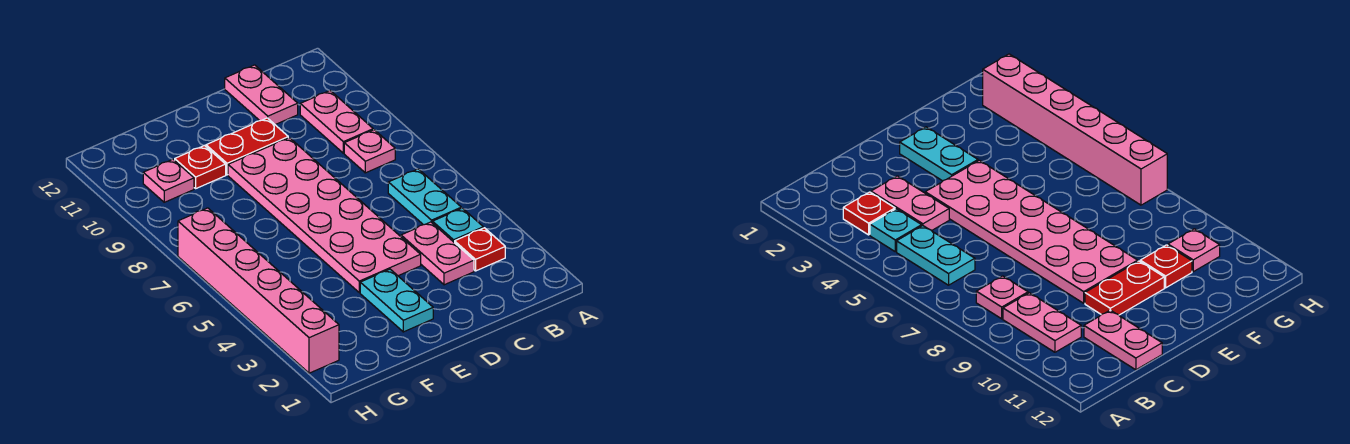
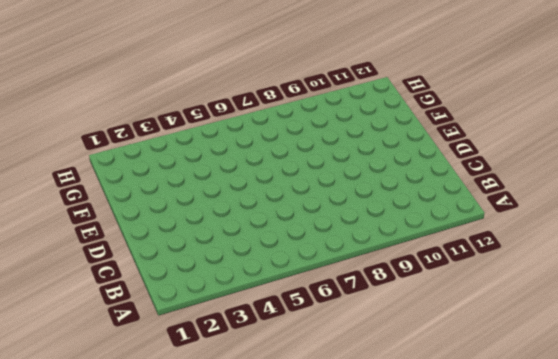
none -> red 1x1 plate [455,228,505,271]
none -> cyan 1x1 plate [433,208,483,243]
none -> cyan 1x2 plate [388,169,461,225]

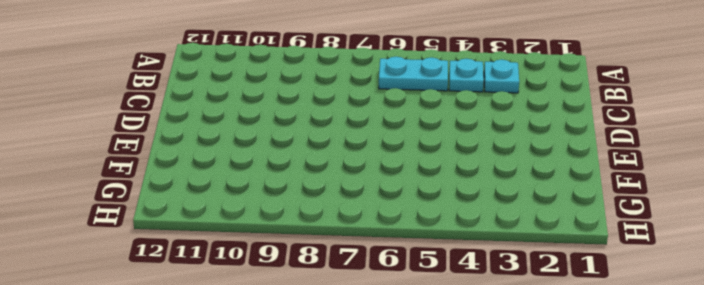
cyan 1x1 plate [484,60,519,93] -> red 1x1 plate [455,228,505,271]
none -> pink 1x1 plate [344,130,395,173]
none -> pink 1x2 plate [300,91,373,153]
none -> pink 1x2 plate [401,222,474,285]

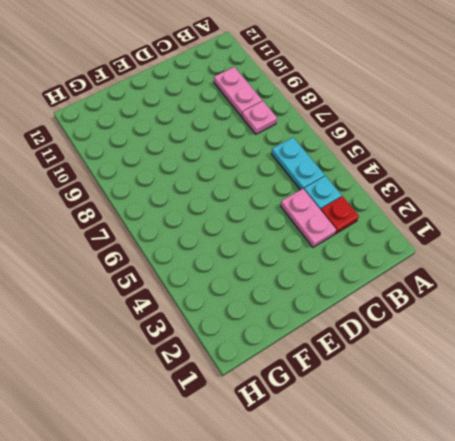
none -> pink 1x2 plate [225,65,298,125]
none -> pink 2x6 plate [228,138,421,293]
none -> red 1x2 plate [206,118,288,175]

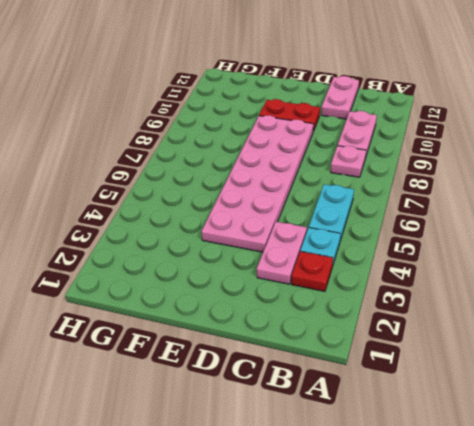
none -> cyan 1x2 plate [360,269,433,332]
none -> red 1x1 plate [175,146,226,188]
none -> pink 1x1 plate [143,159,194,202]

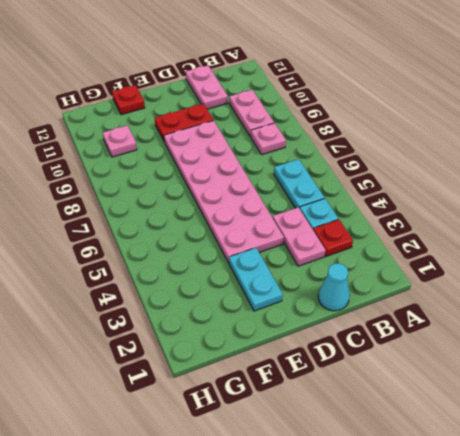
cyan 1x1 cone [318,263,350,311] -> none
red 1x1 plate [112,85,145,115] -> red 1x1 plate moved to [175,146,226,188]
none -> pink 1x6 brick [178,208,339,373]

